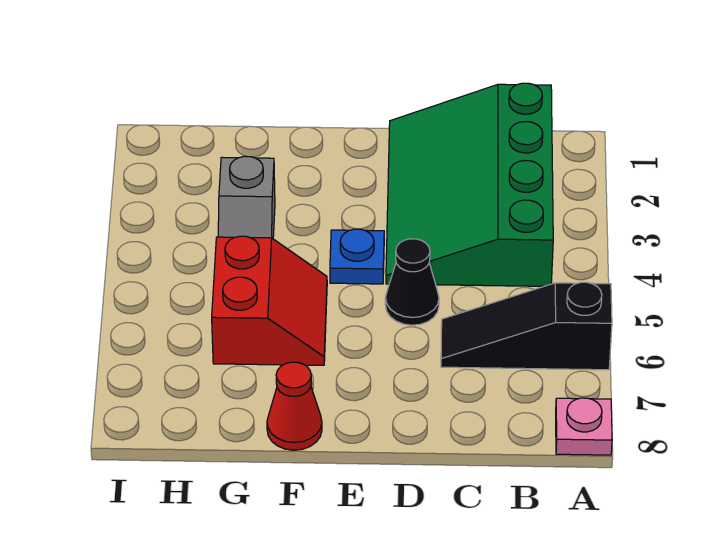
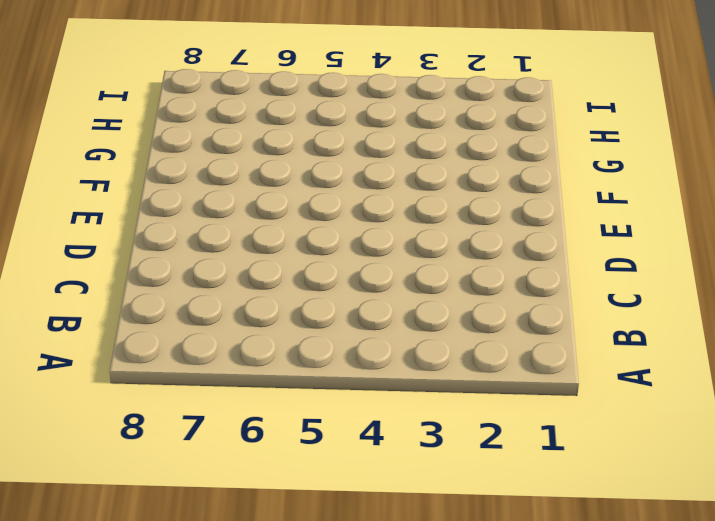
none -> black 1x3 slope [441,282,612,370]
none -> pink 1x1 plate [556,398,612,455]

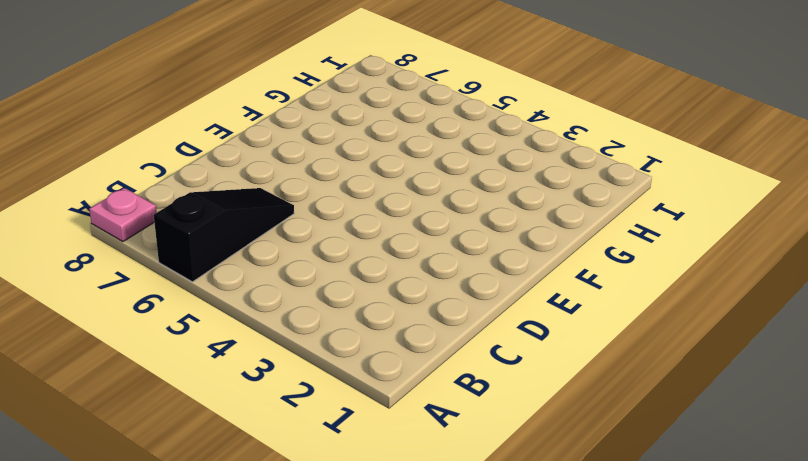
none -> green 3x4 slope [386,83,553,286]
none -> black 1x1 cone [385,239,439,325]

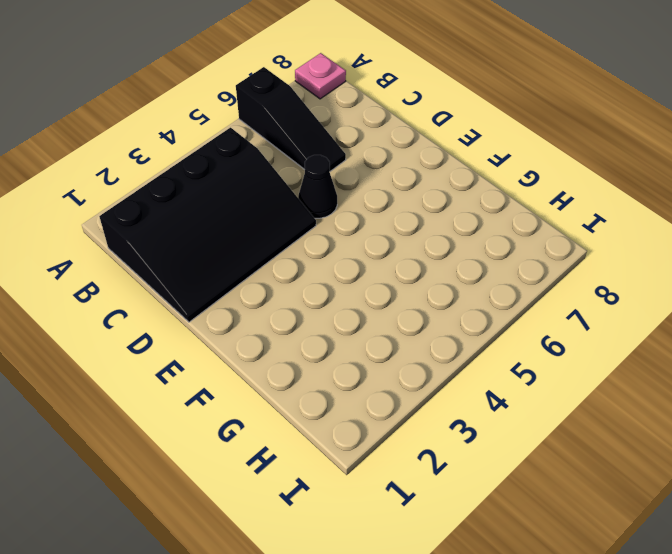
black 3x4 slope [99,128,316,322] -> green 3x4 slope [386,83,553,286]
none -> blue 1x1 plate [330,229,384,284]
none -> red 2x2 slope [212,236,327,365]

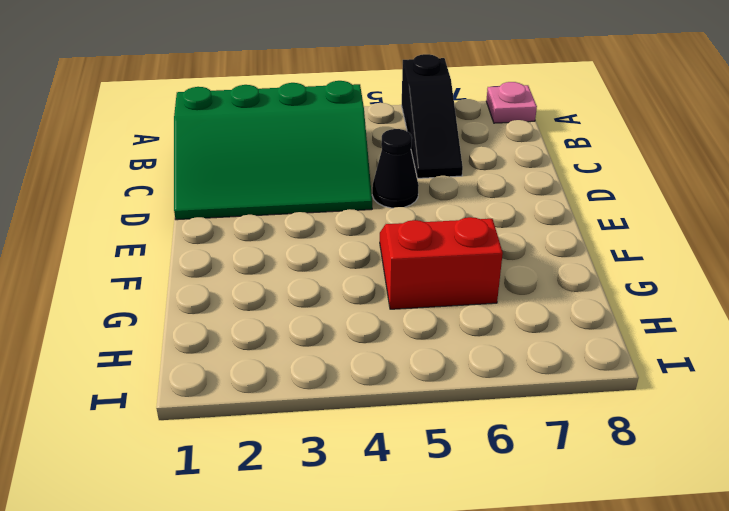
none -> blue 1x1 plate [330,229,384,284]
none -> red 1x1 cone [267,362,322,450]

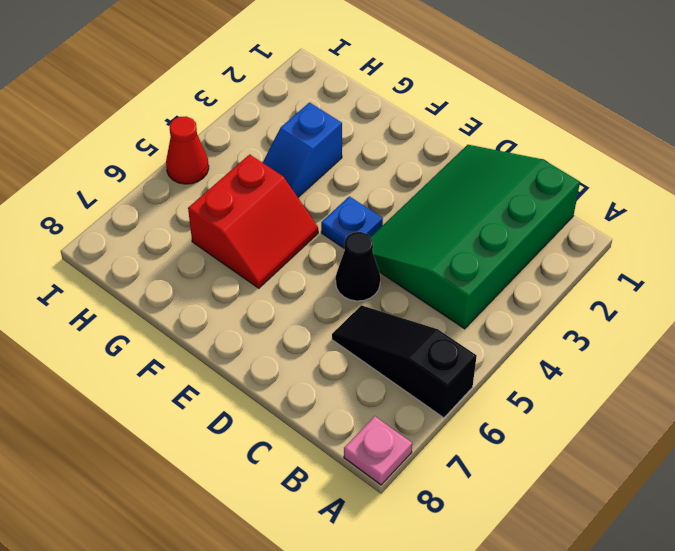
blue 1x2 slope [263,103,342,197] -> grey 1x2 slope [218,156,275,238]
red 1x1 cone [166,116,209,184] -> red 1x1 cone moved to [267,362,322,450]

